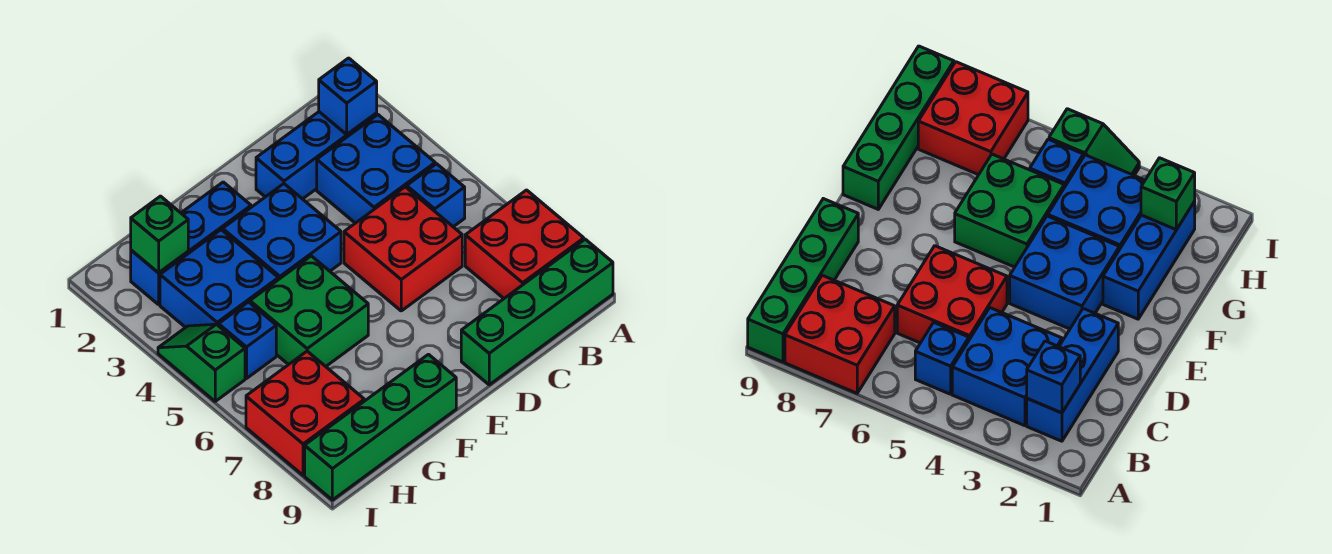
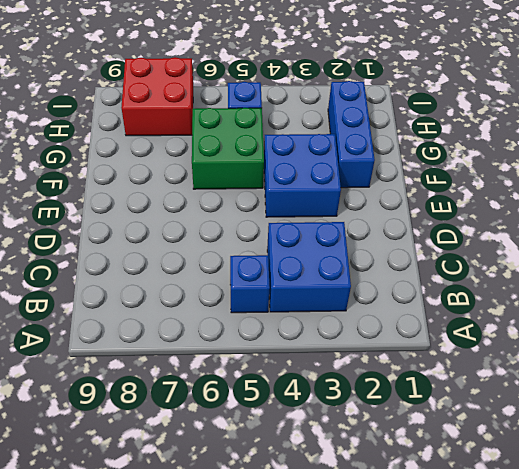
none -> red 2x2 brick [465,190,584,298]
none -> green 1x4 brick [461,239,613,385]
none -> blue 1x3 brick [256,112,377,199]

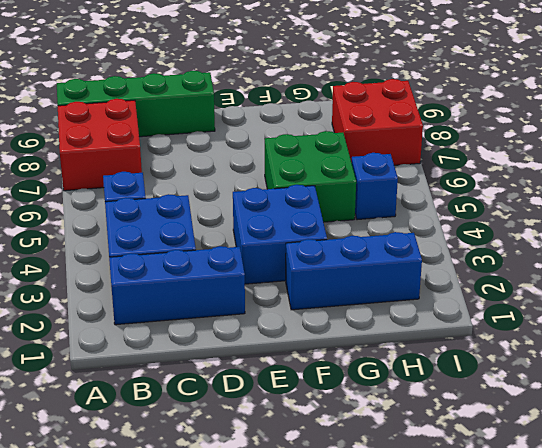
none -> red 2x2 brick [344,187,462,311]
none -> green 1x4 brick [305,354,456,500]
none -> blue 2x2 brick [160,230,278,327]

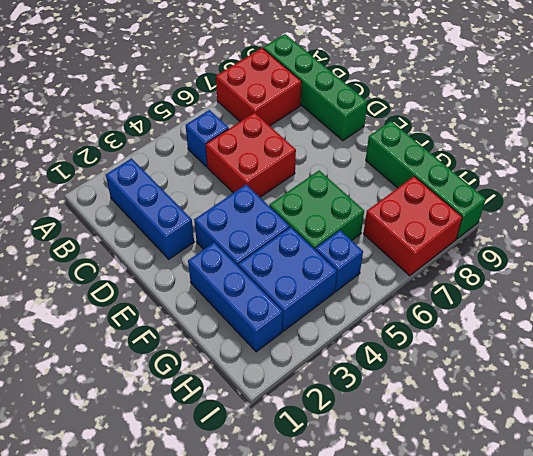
none -> blue 2x2 brick [317,115,435,223]
none -> green 1x2 slope [158,324,245,401]
none -> blue 1x1 brick [319,58,377,134]

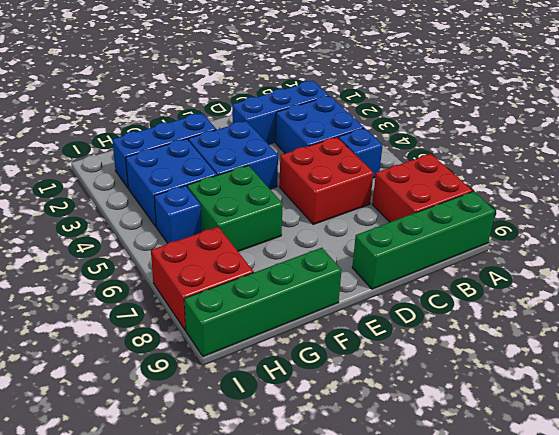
none -> green 1x2 slope [158,324,245,401]
none -> blue 1x1 brick [319,58,377,134]
none -> green 1x1 brick [131,196,188,273]

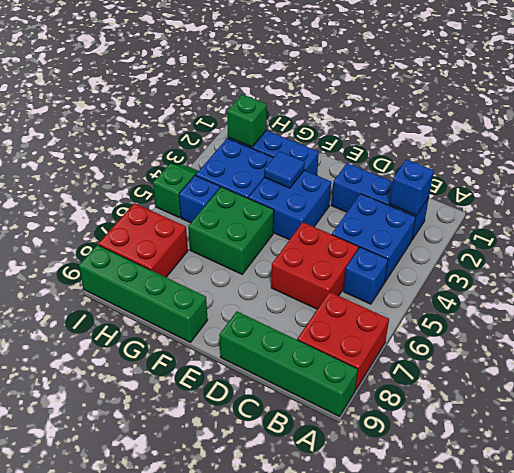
blue 1x1 tile [264,151,305,188] -> none

